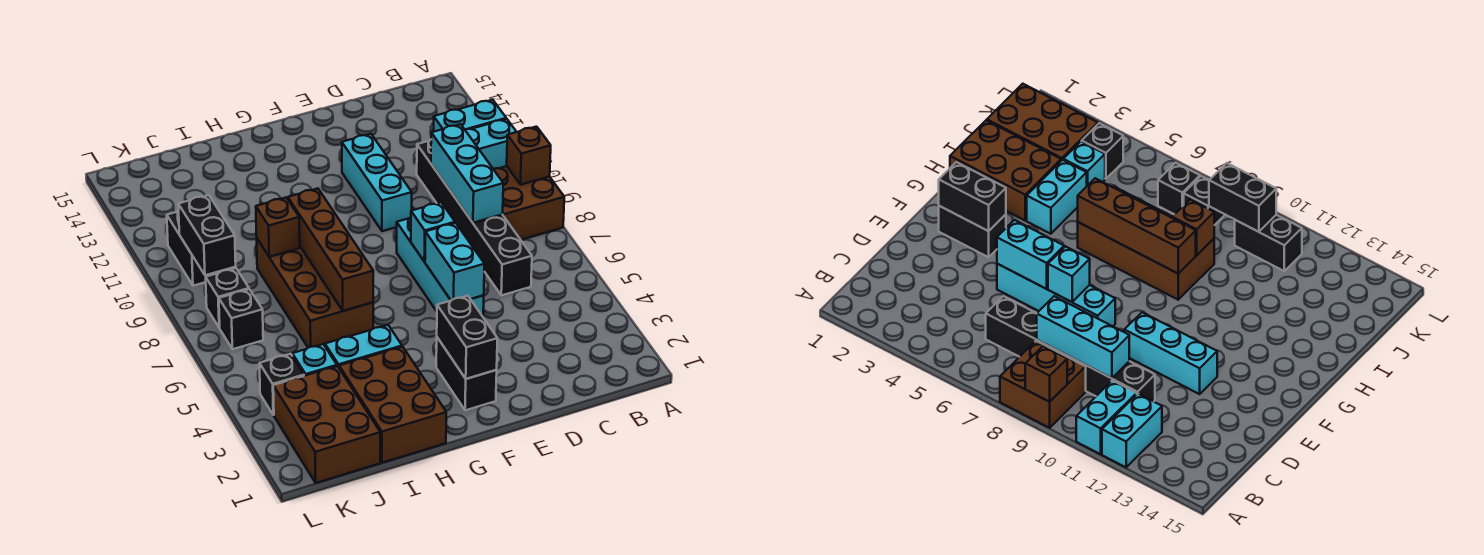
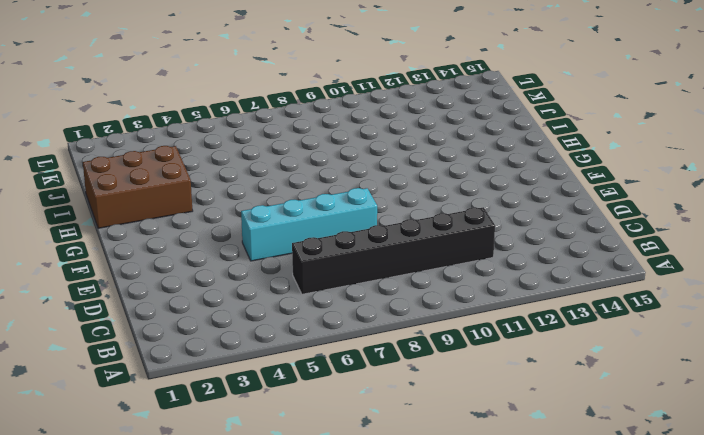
none -> brown 2x2 brick [494,166,564,240]
none -> cyan 1x2 brick [465,119,516,169]
none -> cyan 1x2 brick [434,100,506,132]

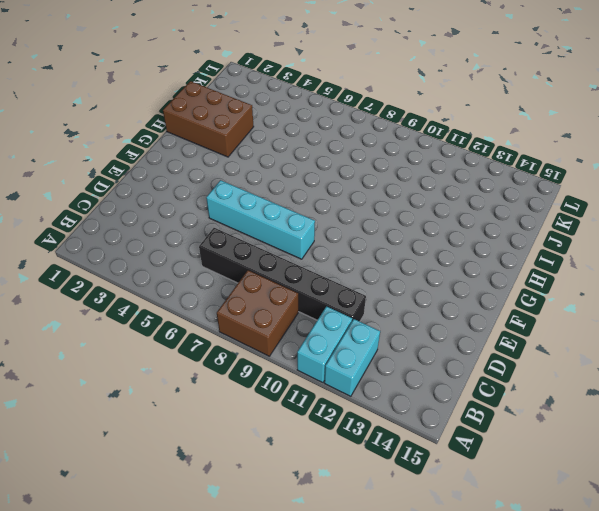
none -> cyan 1x3 brick [342,134,412,231]
none -> black 1x2 brick [436,337,497,410]
none -> cyan 1x2 brick [325,325,402,367]

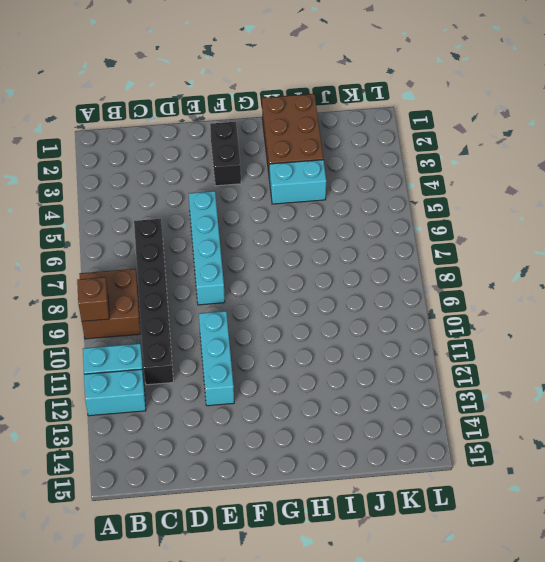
none -> brown 2x4 brick [257,239,373,348]
none -> brown 2x3 brick [273,366,380,483]
none -> cyan 1x1 brick [292,344,337,376]

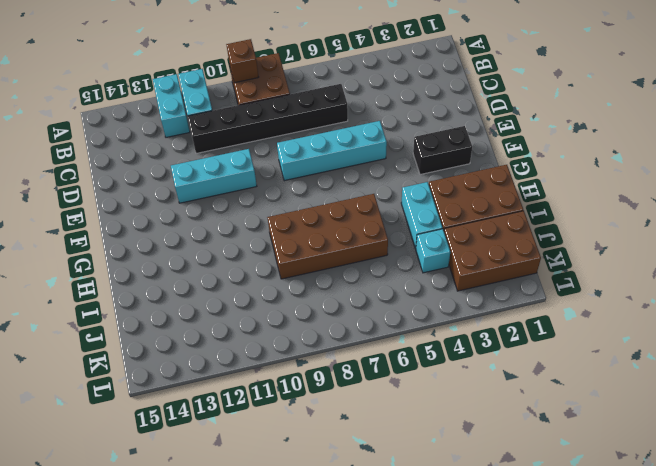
none -> black 1x1 brick [259,354,304,415]
none -> black 1x1 brick [219,289,263,349]
none -> black 1x1 brick [206,268,249,328]

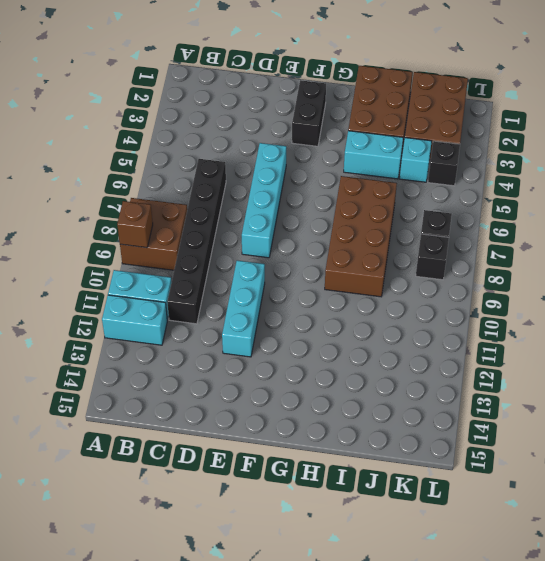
none -> black 1x2 brick [167,211,221,286]
none -> cyan 1x3 brick [431,124,503,223]
none -> cyan 1x2 brick [425,223,485,300]

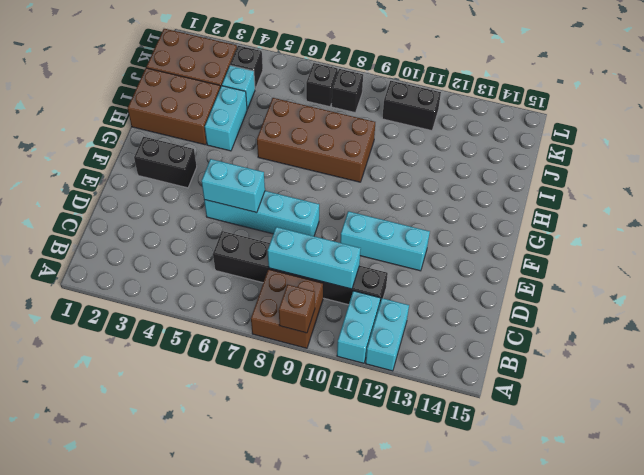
none -> cyan 1x1 brick [411,202,455,262]
none -> black 1x2 brick [437,296,497,379]
none -> brown 1x4 brick [288,189,373,311]

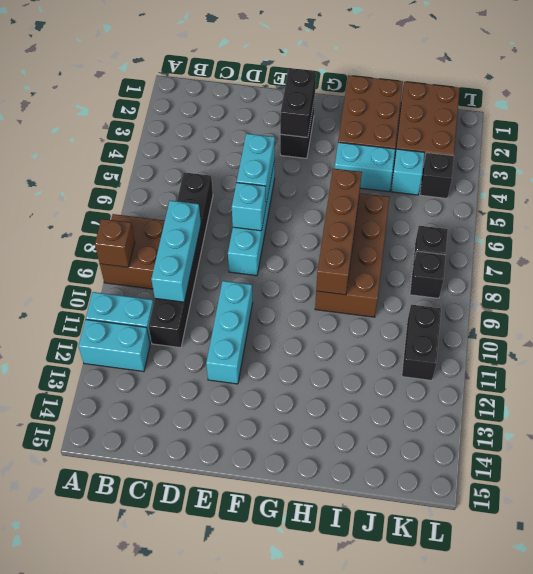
none -> brown 1x1 brick [256,198,300,257]
none -> black 1x2 brick [178,195,236,275]

